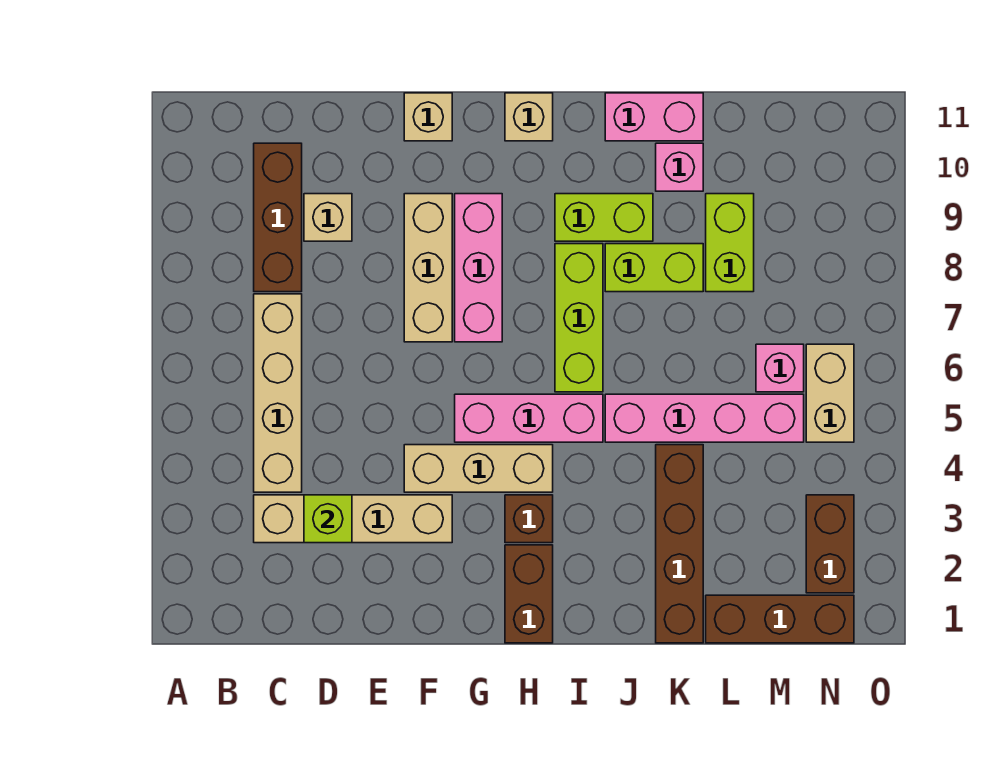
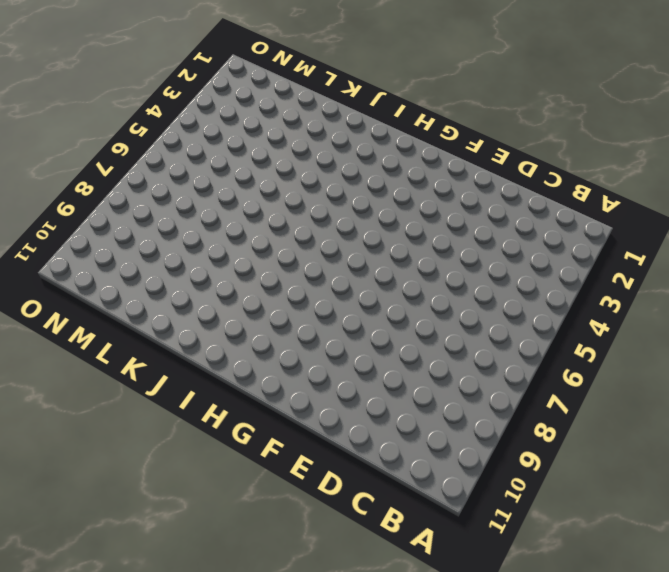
none -> tan 1x4 brick [254,495,452,543]
none -> tan 1x4 brick [254,294,302,492]
none -> brown 1x3 brick [254,143,302,292]

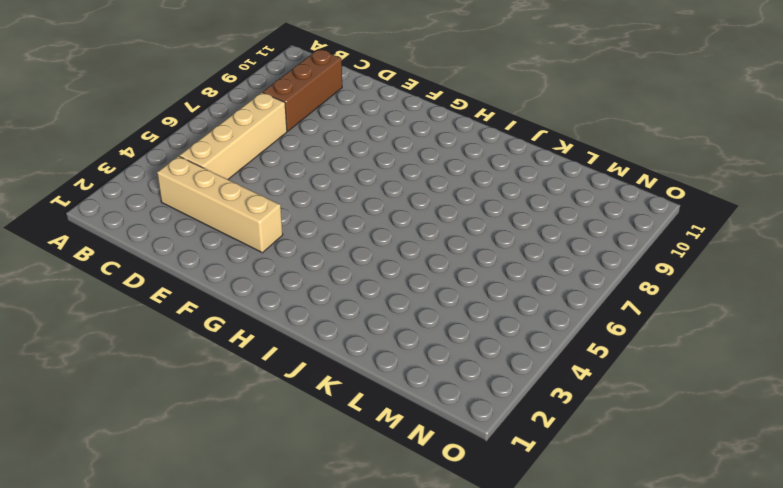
none -> tan 1x1 brick [304,194,352,241]
none -> tan 1x3 brick [404,445,553,492]
none -> tan 1x3 brick [404,194,452,342]

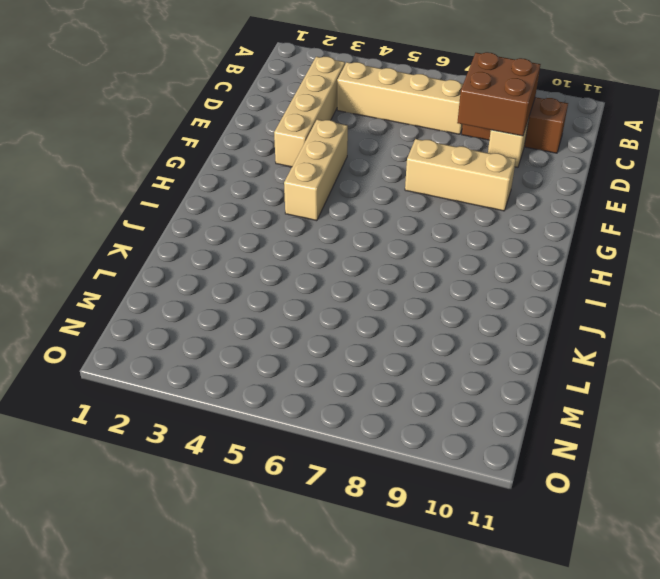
brown 2x2 brick [457,52,541,136] -> none
none -> tan 1x1 brick [404,93,452,141]
none -> pink 1x3 brick [455,394,603,442]
none -> pink 1x3 brick [455,194,502,342]

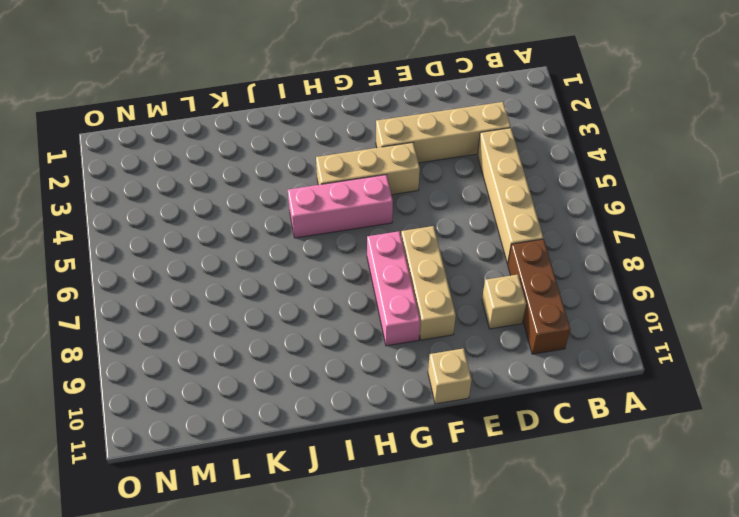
none -> brown 1x2 brick [505,545,553,643]
none -> brown 1x1 brick [505,495,553,543]
none -> tan 1x1 brick [505,93,553,141]

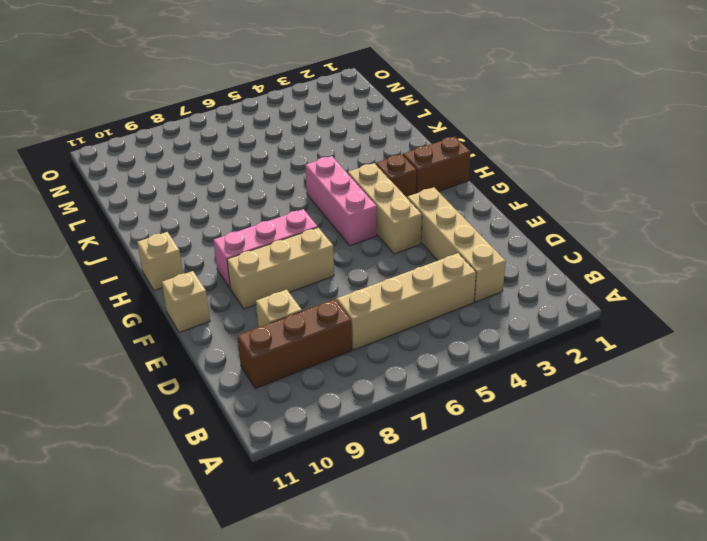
none -> lime 1x3 brick [555,244,603,392]
none -> lime 1x2 brick [555,194,653,241]
none -> pink 1x4 brick [605,394,804,442]

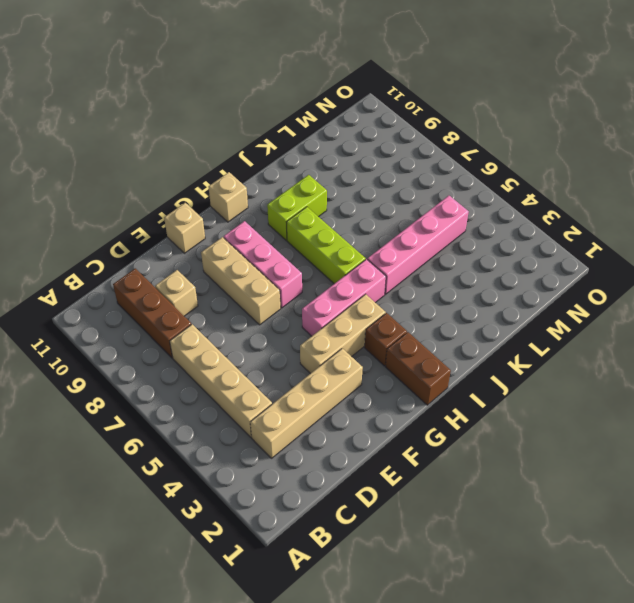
none -> lime 1x2 brick [605,244,703,292]
none -> pink 1x2 brick [605,93,703,141]
none -> brown 1x4 brick [656,445,703,643]

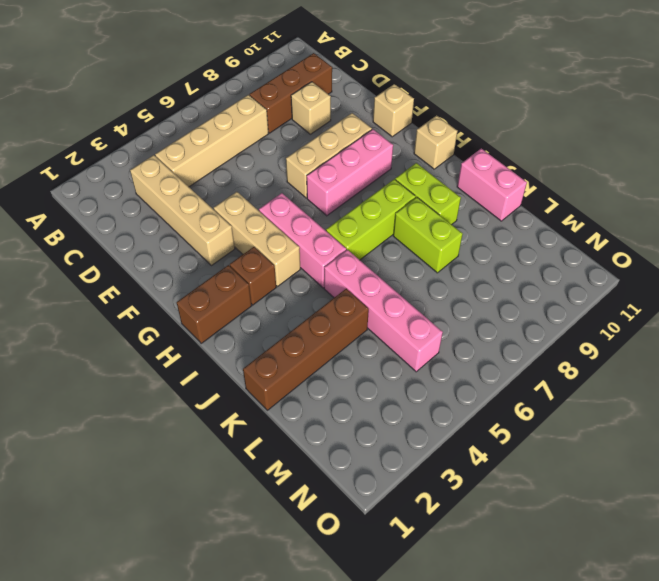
none -> pink 1x1 brick [656,143,703,191]
none -> brown 1x3 brick [706,595,854,643]
none -> lime 1x2 brick [706,194,754,292]

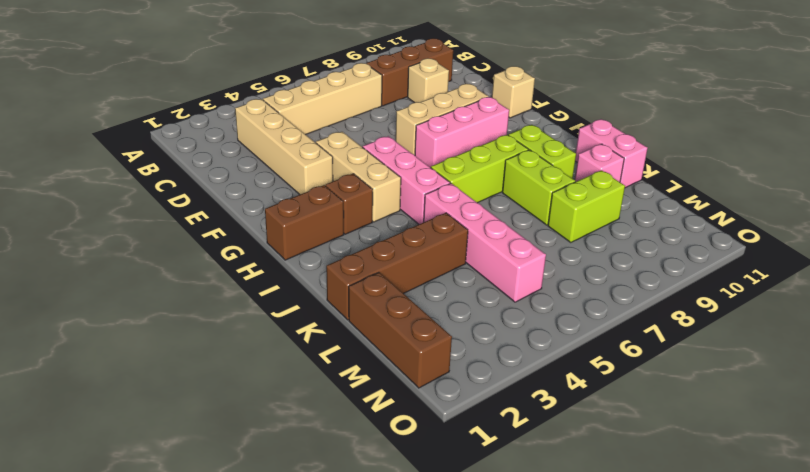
none -> tan 1x1 brick [505,93,553,141]
none -> pink 1x1 brick [756,344,804,392]
none -> brown 1x2 brick [806,495,854,593]

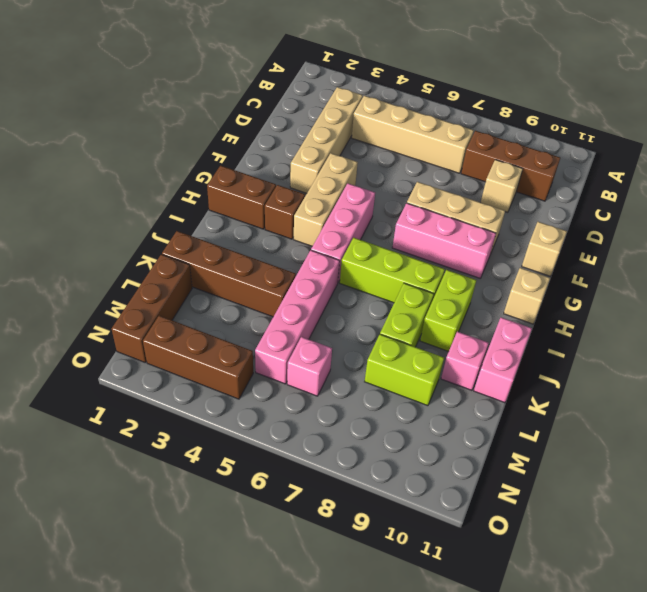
brown 1x3 brick [143,316,253,399] -> brown 1x2 brick [806,495,854,593]
none -> tan 1x2 brick [806,344,854,442]
none -> lime 1x1 brick [304,495,352,543]

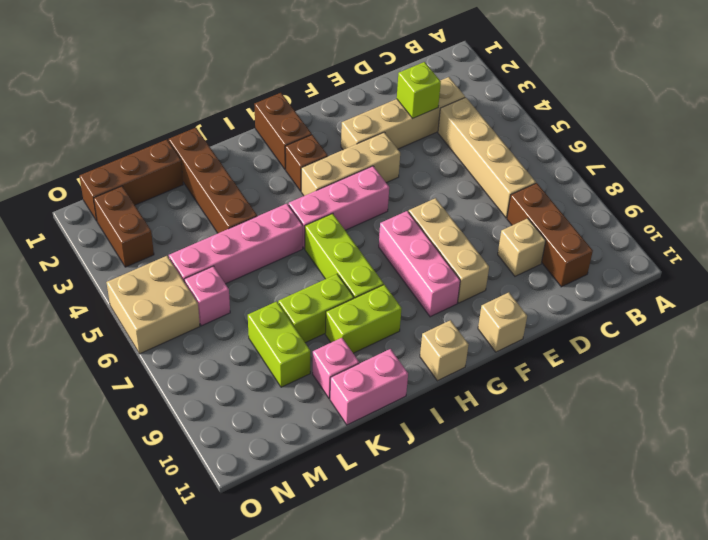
tan 2x2 brick [106,256,200,354] -> tan 1x2 brick [806,344,854,442]

